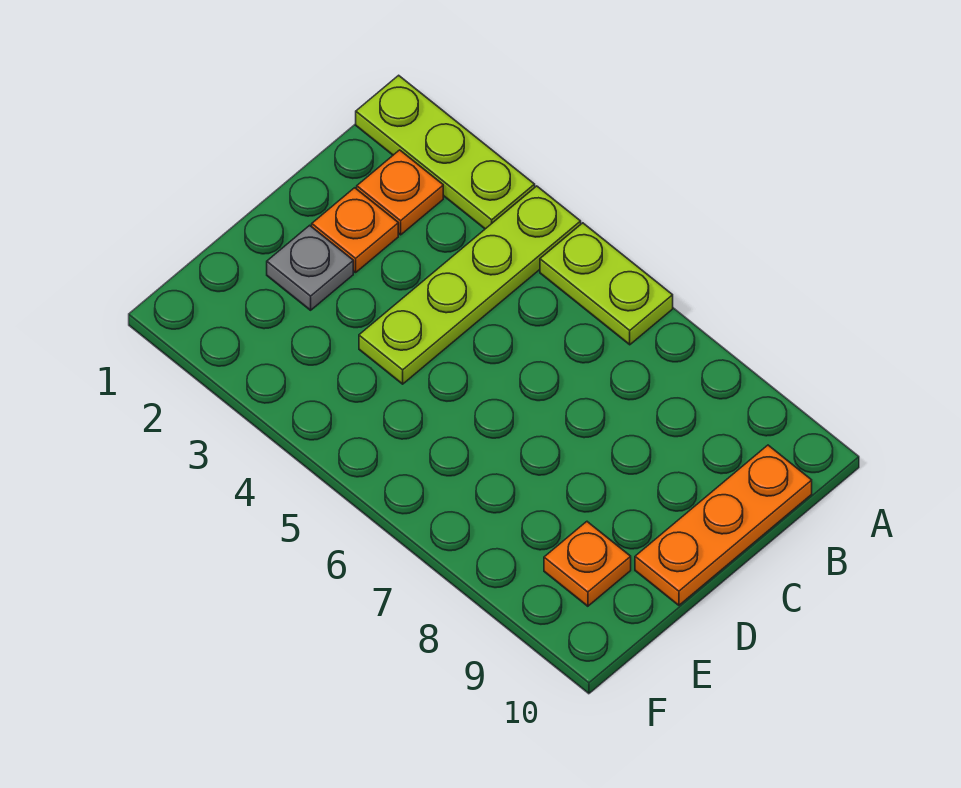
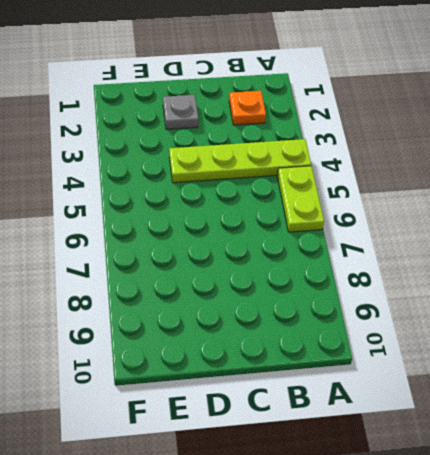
none -> lime 1x3 plate [356,75,535,229]
none -> orange 1x3 plate [635,445,812,605]

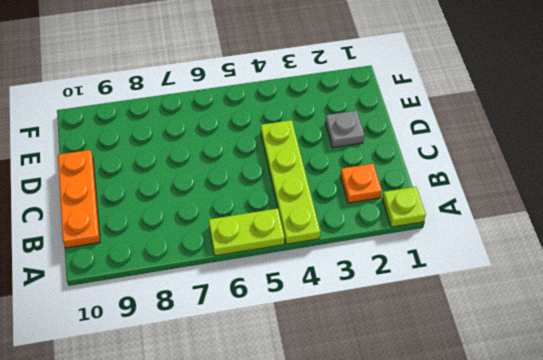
lime 1x1 plate [382,187,426,227] -> lime 1x3 plate [356,75,535,229]
none -> orange 1x1 plate [312,188,398,273]
none -> orange 1x1 plate [544,522,631,606]

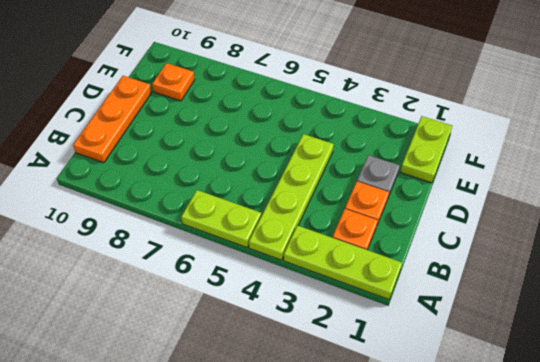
lime 1x2 plate [400,116,452,183] -> none

